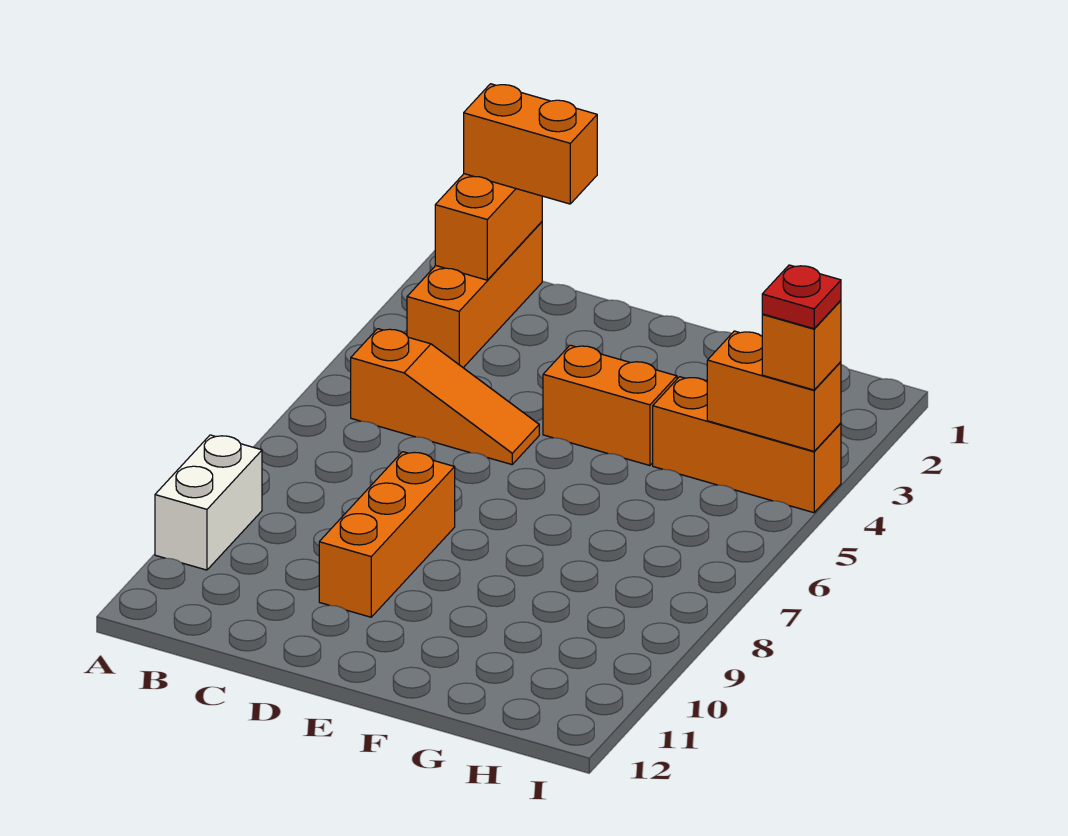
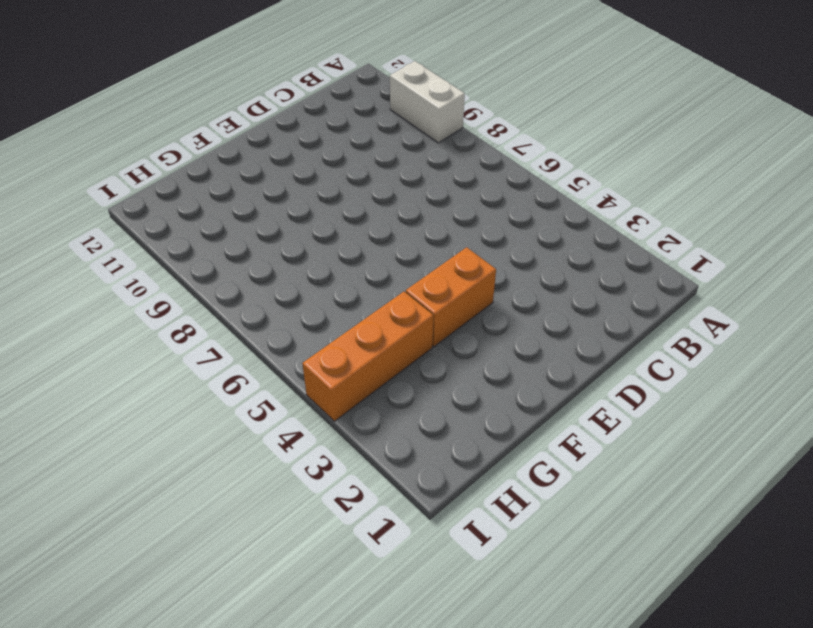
none -> orange 1x3 brick [407,222,542,368]
none -> orange 1x3 slope [351,329,539,465]

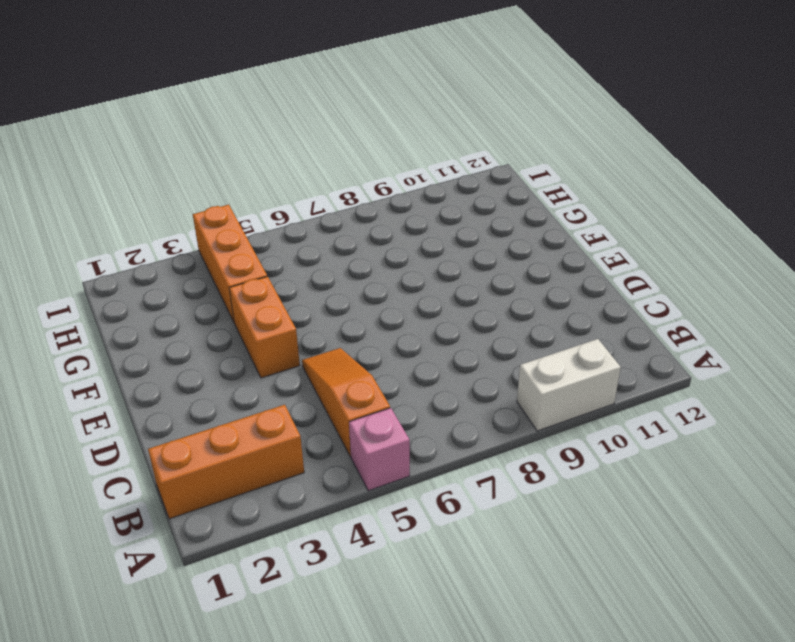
pink 1x1 brick [349,408,410,491] -> none
none -> orange 1x3 brick [319,452,455,617]
none -> orange 1x2 brick [435,174,542,280]

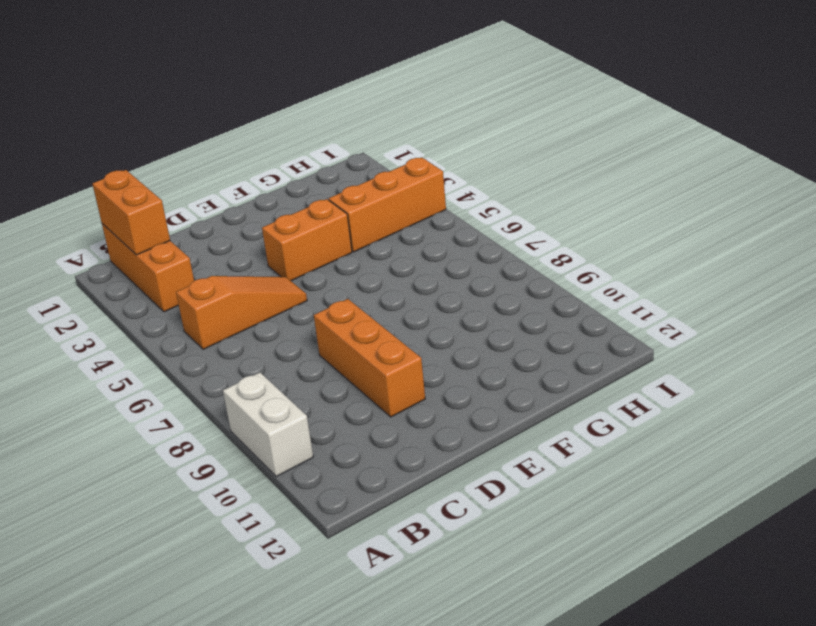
none -> orange 1x2 brick [707,331,841,451]
none -> orange 1x2 brick [464,84,597,204]

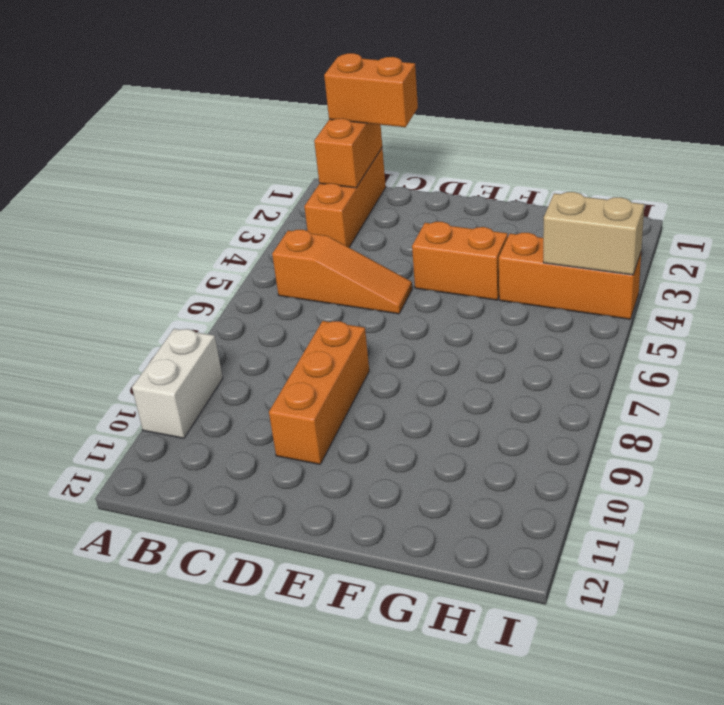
tan 1x2 brick [543,192,644,275] -> orange 1x2 brick [707,331,841,451]
none -> orange 1x1 brick [762,300,841,390]
none -> red 1x1 plate [762,265,841,329]

